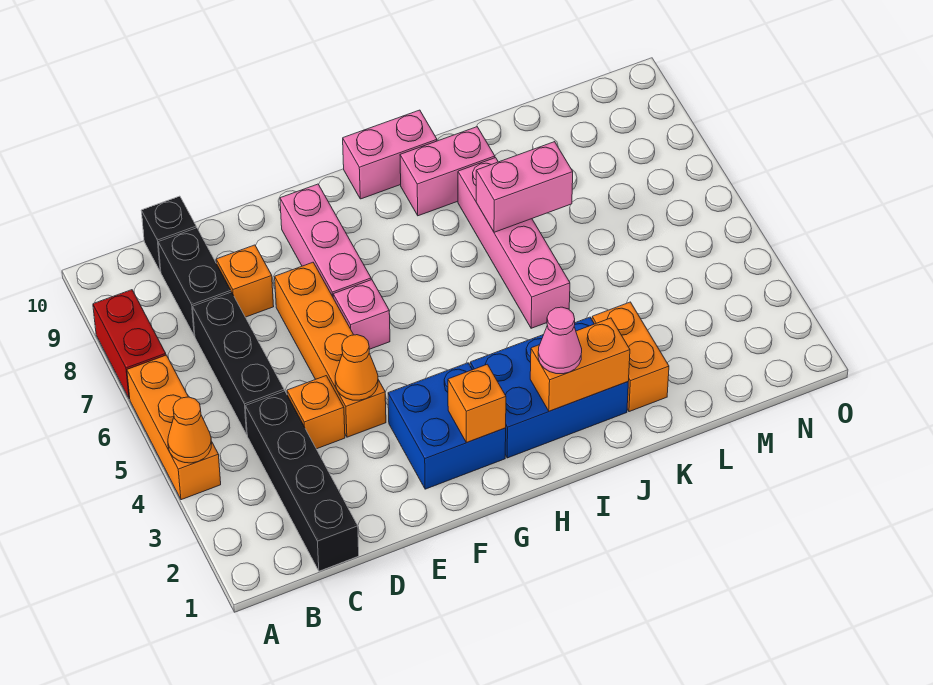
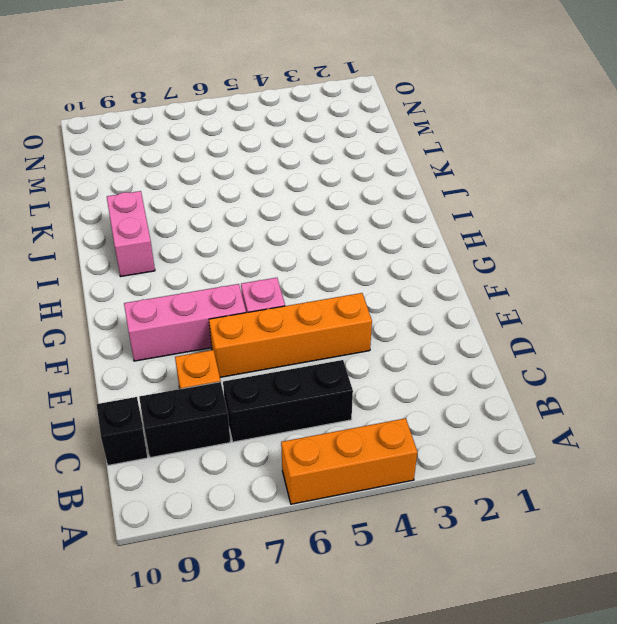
none -> red 1x2 brick [93,290,166,399]
none -> black 1x4 brick [245,391,359,571]
none -> orange 1x1 brick [287,376,345,449]

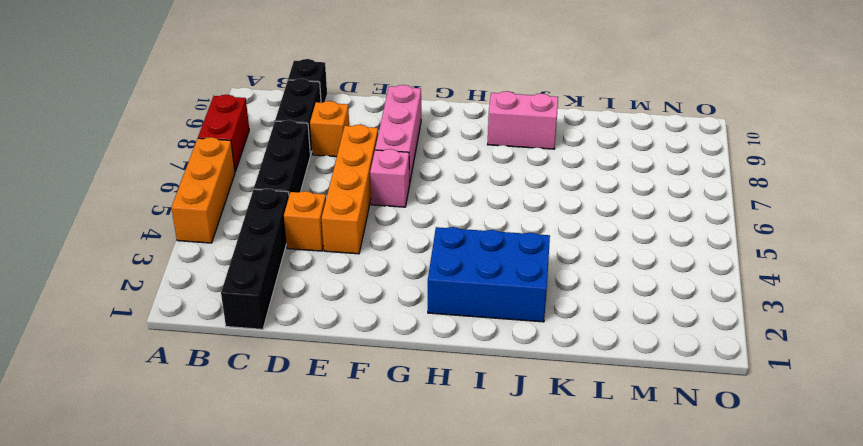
none -> blue 2x2 brick [388,363,506,489]
none -> pink 1x2 brick [343,110,437,199]
none -> pink 1x4 brick [458,158,570,328]

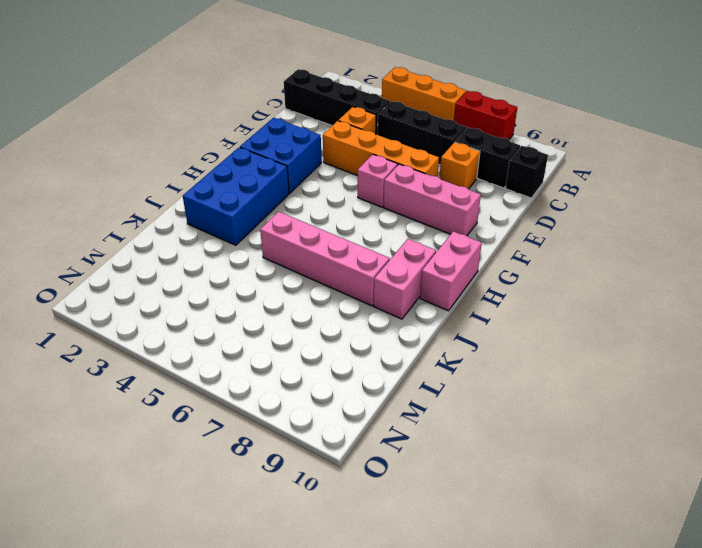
none -> orange 1x2 brick [592,302,669,412]
none -> orange 1x1 cone [168,397,212,463]
none -> orange 1x1 cone [335,335,378,400]

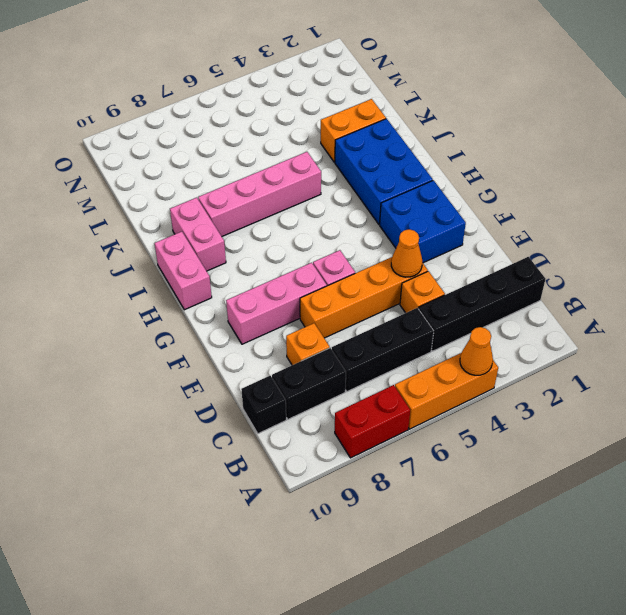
none -> orange 1x1 brick [448,364,506,442]
none -> orange 1x2 brick [530,318,630,411]
none -> pink 1x2 brick [476,142,573,232]

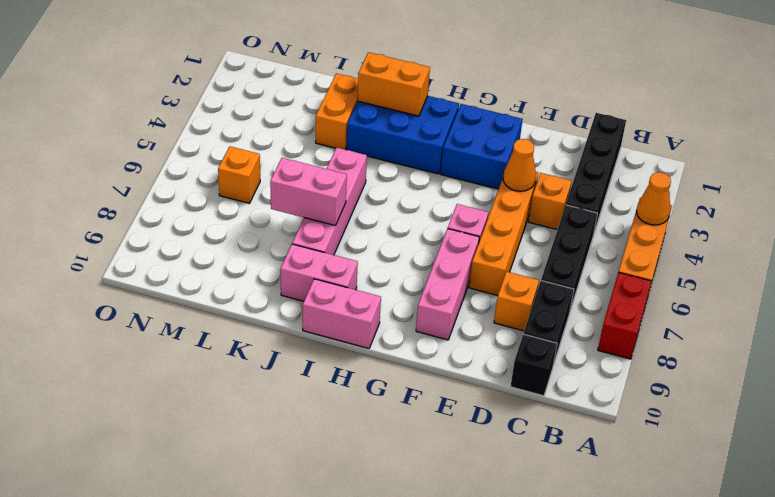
orange 1x1 brick [218,146,260,203] -> orange 1x1 brick moved to [448,364,506,442]
none -> pink 1x1 cone [538,307,582,374]

